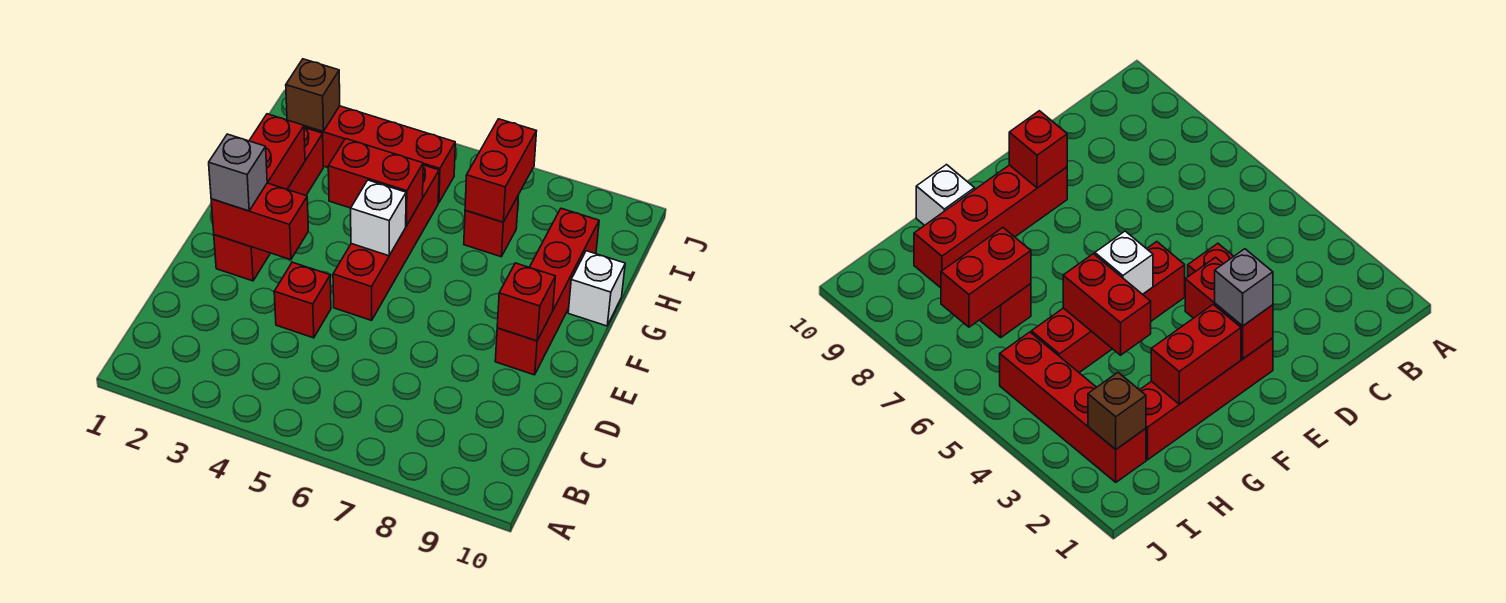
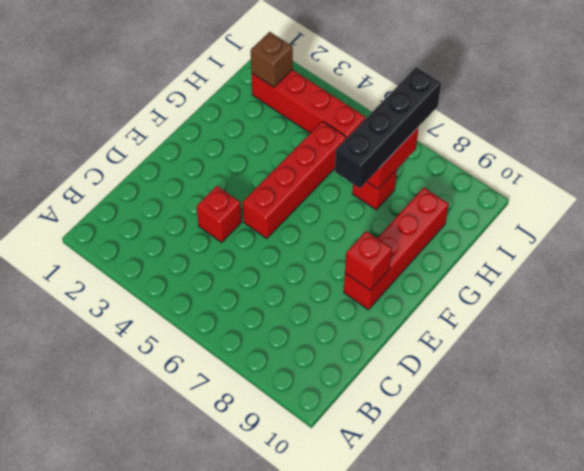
black 1x4 brick [335,67,441,188] -> none
none -> red 1x4 brick [214,128,323,281]
none -> white 1x1 brick [568,251,625,326]
none -> red 1x2 brick [211,183,308,260]

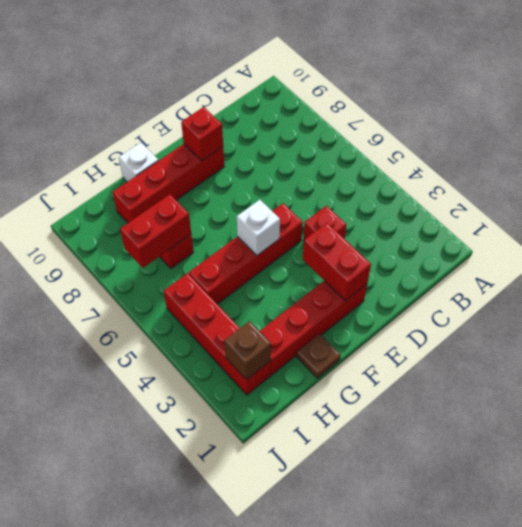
brown 1x1 plate [297,334,341,378] -> none
none -> red 1x2 brick [249,114,305,189]
none -> red 1x2 brick [328,139,423,226]
none -> grey 1x1 brick [209,134,267,211]

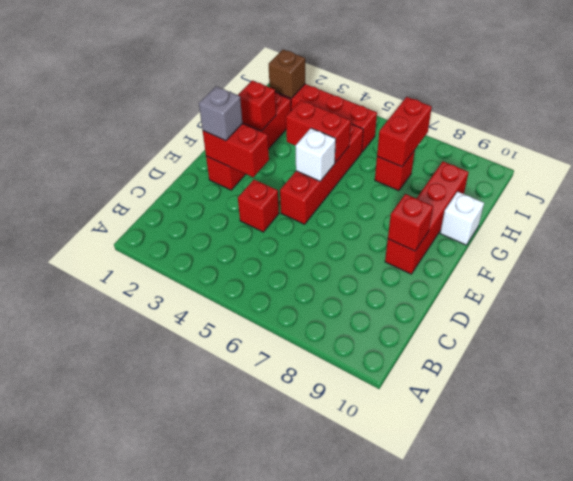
red 1x1 brick [238,81,276,131] -> red 1x2 brick [249,114,305,189]

